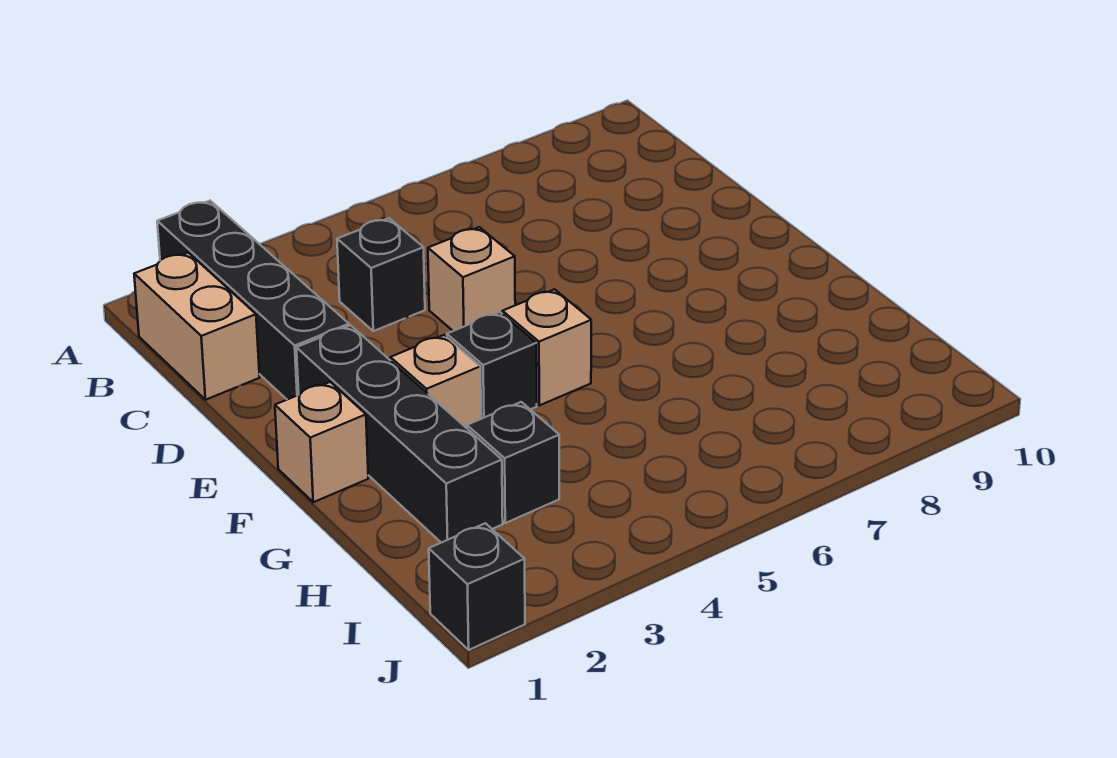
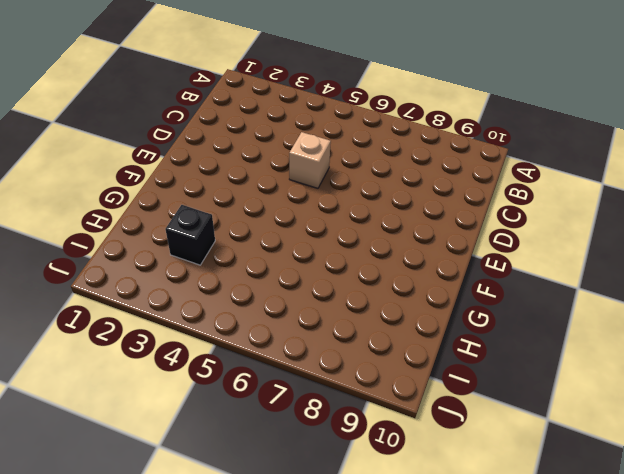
none -> black 1x4 brick [157,201,349,400]
none -> tan 1x2 brick [134,253,260,400]

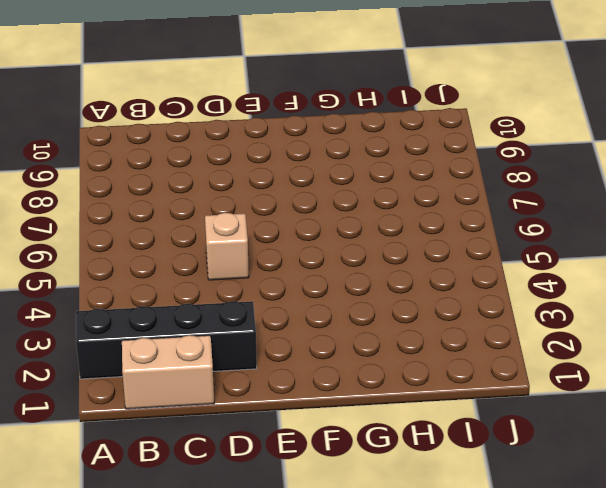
none -> black 1x1 brick [337,218,425,331]
none -> black 1x4 brick [296,325,503,543]

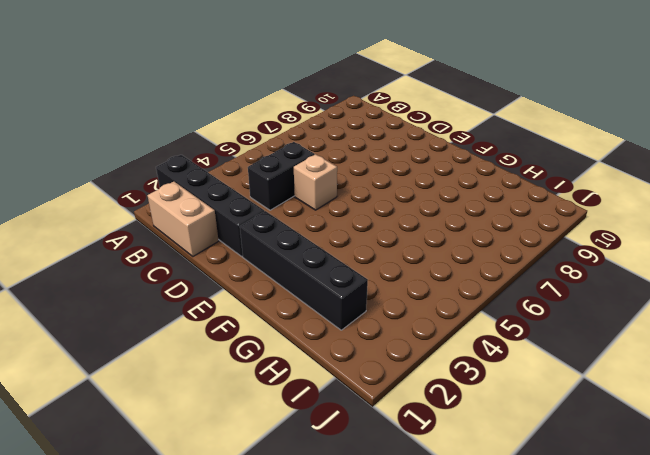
black 1x2 brick [248,142,315,210] -> black 1x1 brick [337,218,425,331]
none -> tan 1x1 brick [275,382,368,502]
none -> tan 1x1 brick [390,335,481,428]

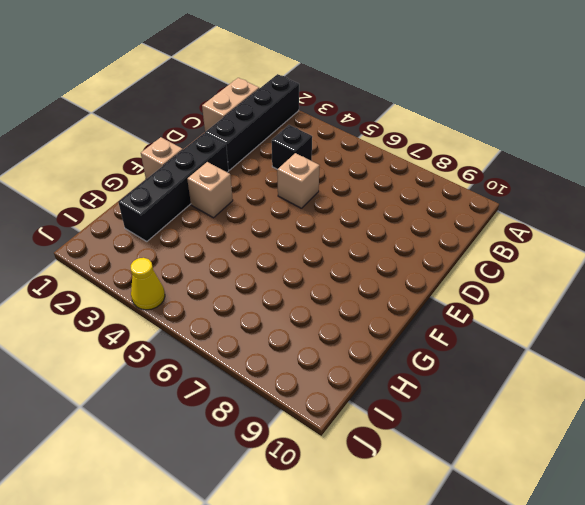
yellow 1x1 cone [131,258,165,310] -> none
none -> black 1x1 brick [447,312,537,419]
none -> tan 1x1 brick [502,289,591,405]

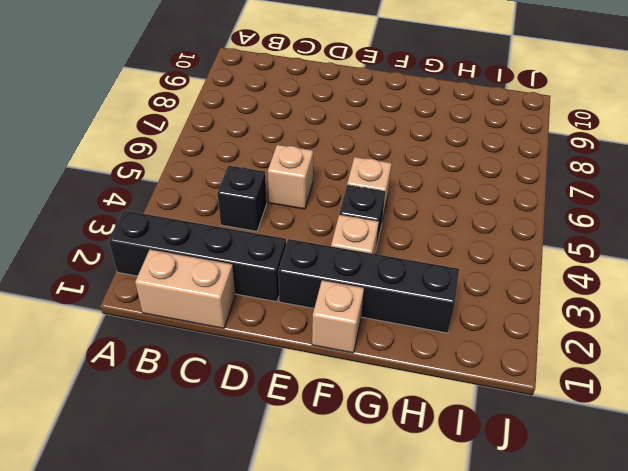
none -> black 1x1 brick [467,402,559,523]
none -> black 1x1 brick [429,523,525,650]

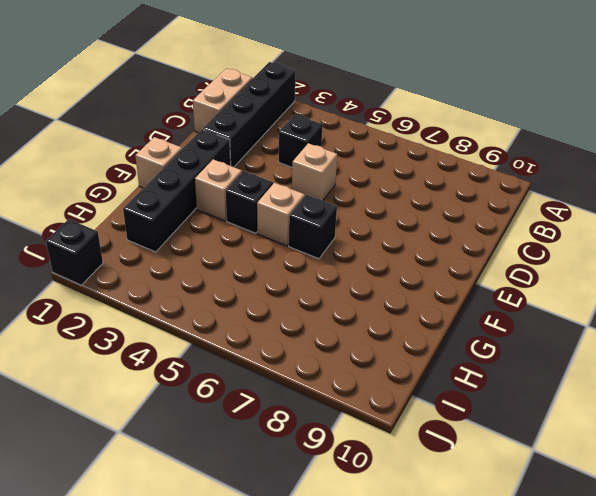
black 1x1 brick [289,195,337,259] -> black 1x1 brick moved to [467,402,559,523]

